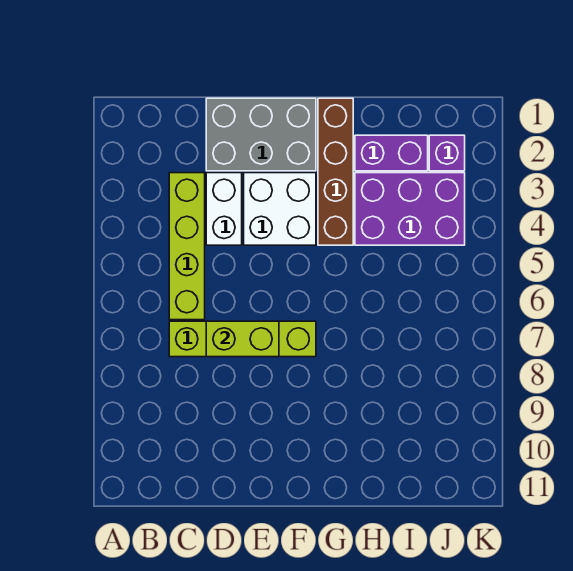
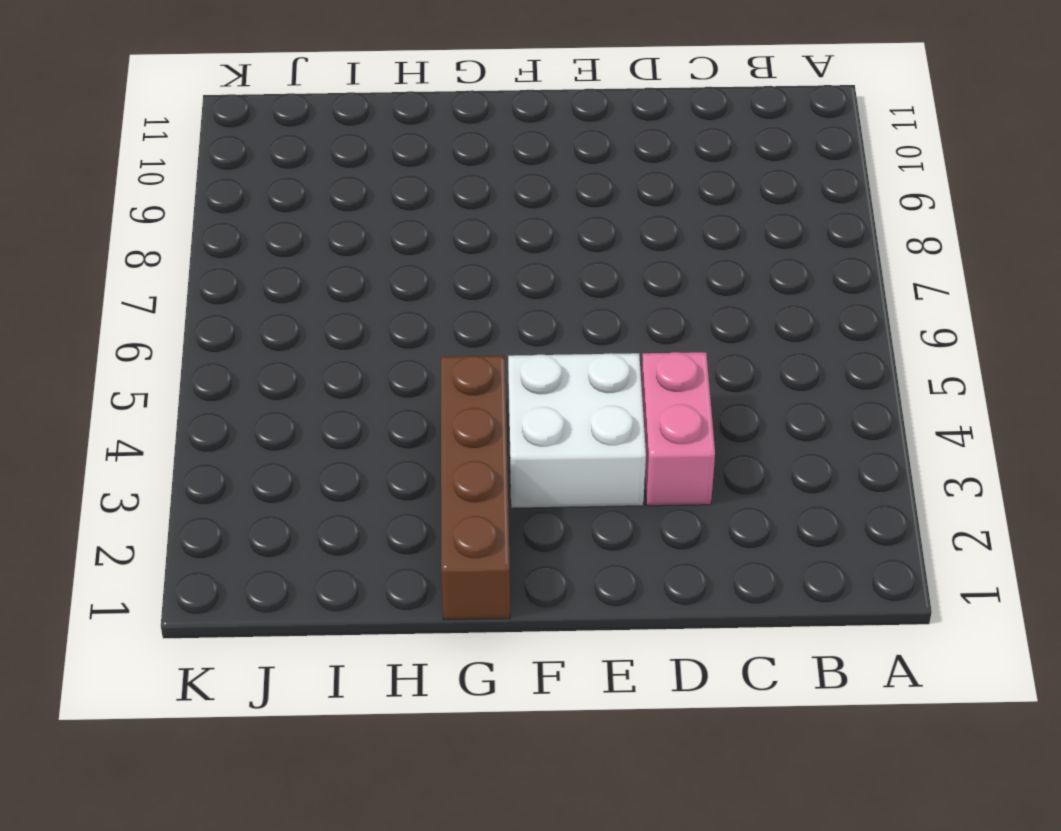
pink 1x2 brick [641,352,715,506] -> white 1x2 brick [206,173,242,245]
none -> lime 1x4 brick [169,173,205,320]
none -> lime 1x4 brick [169,321,316,357]

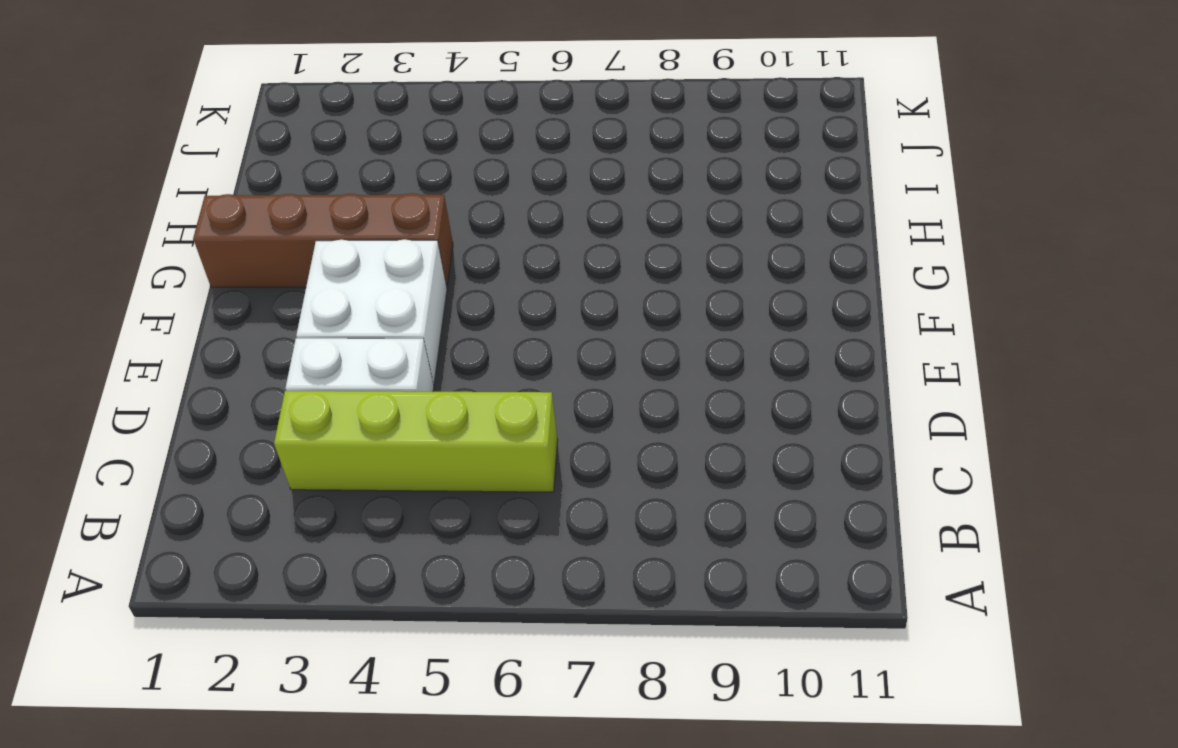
none -> lime 1x4 brick [169,321,316,357]
none -> grey 2x3 brick [206,98,316,171]

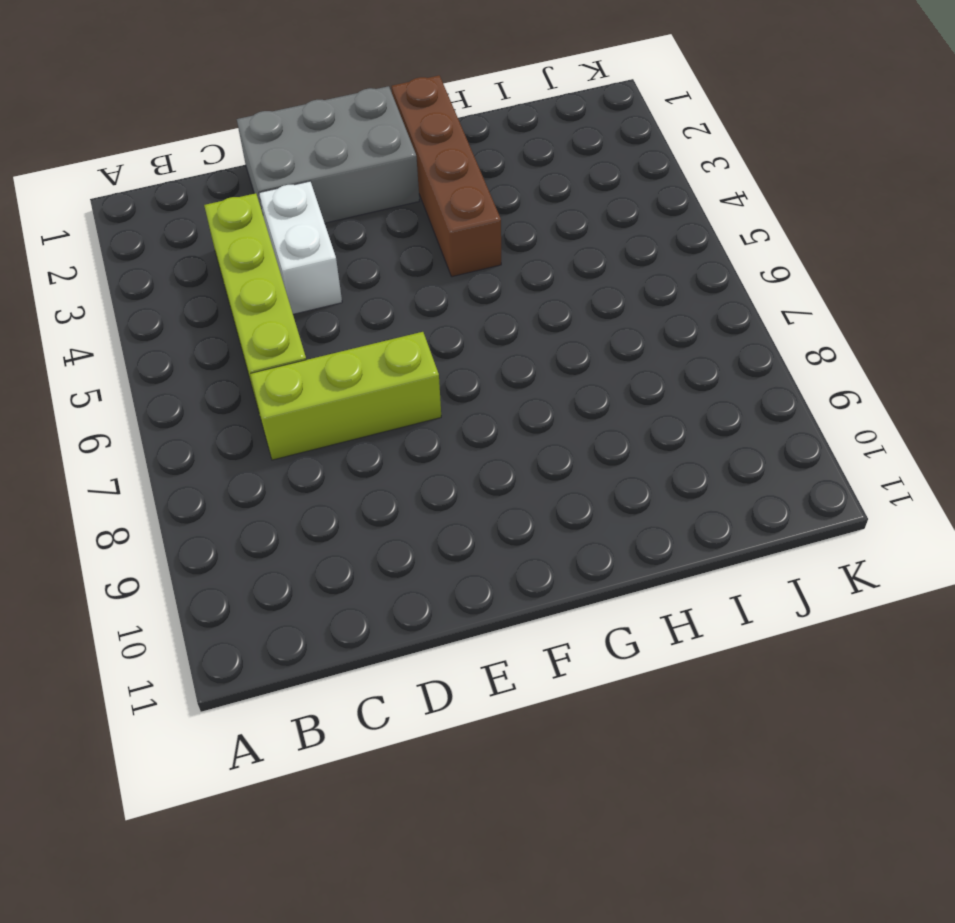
lime 1x3 brick [250,332,441,460] -> lime 1x4 brick [169,321,316,357]
none -> white 2x2 brick [244,173,316,245]
none -> purple 1x2 brick [355,135,428,171]

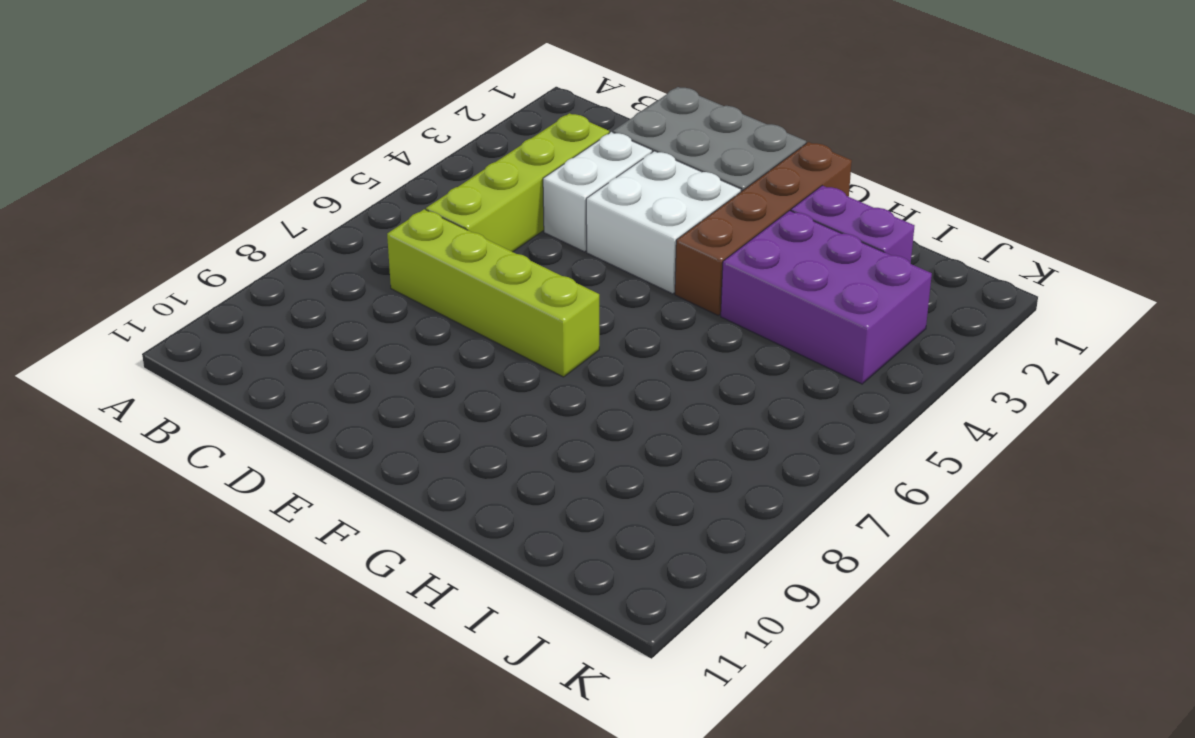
none -> purple 1x1 brick [429,135,465,171]
none -> lime 1x2 brick [206,321,279,357]

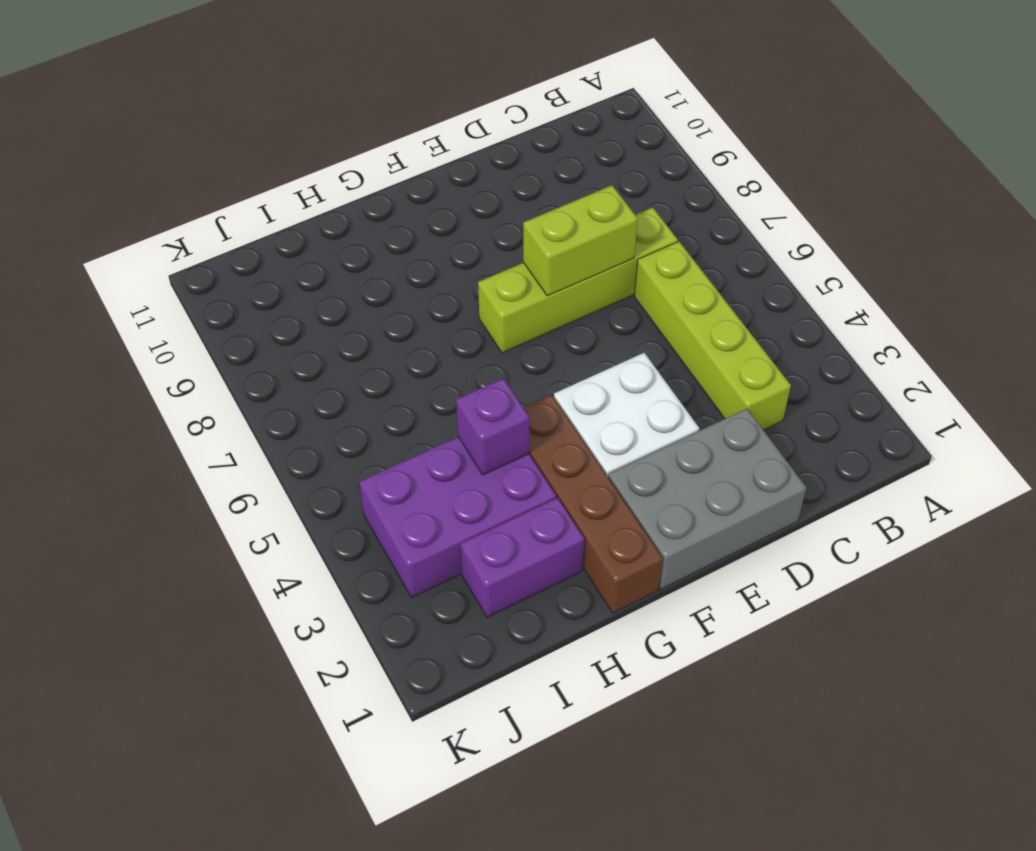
purple 1x1 brick [456,378,529,475] -> purple 1x1 brick moved to [429,135,465,171]
none -> white 1x2 brick [206,173,242,245]

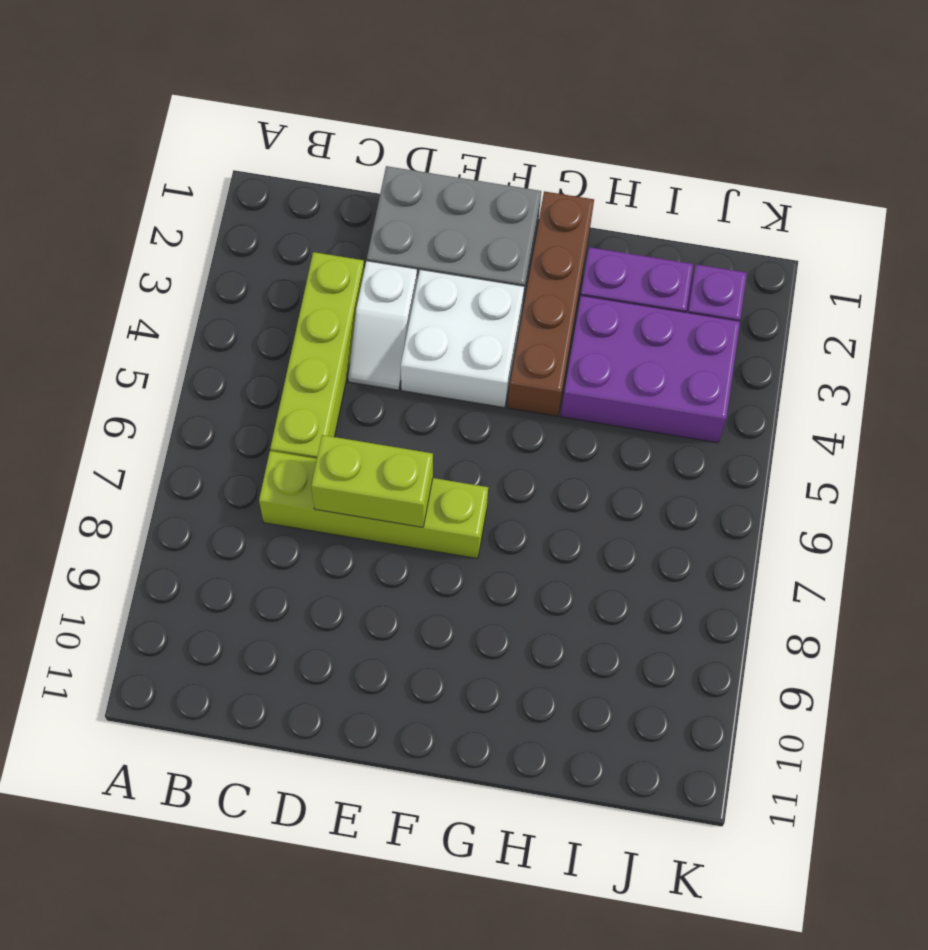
white 1x2 slope [348,261,417,390] -> white 1x2 brick [206,173,242,245]

